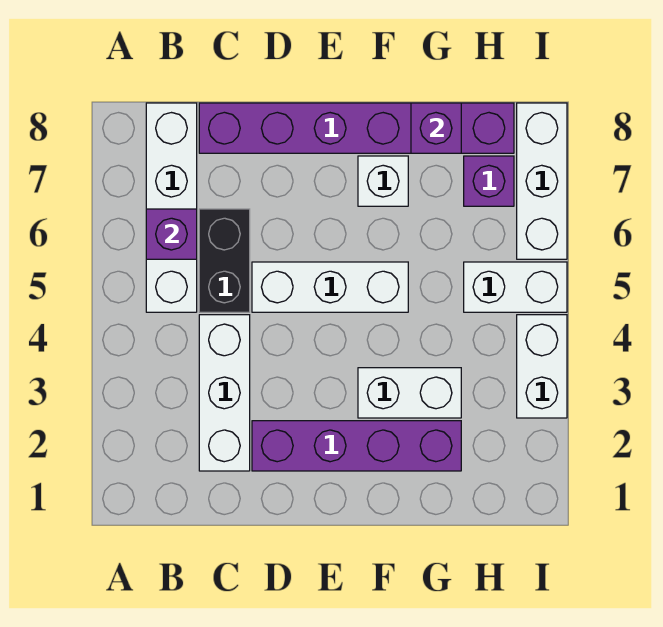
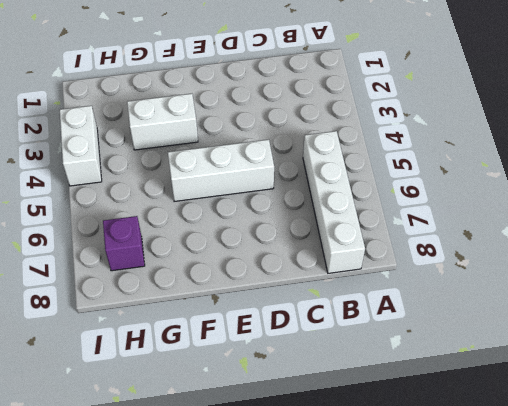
none -> white 1x3 brick [199,315,250,471]
none -> black 1x2 brick [199,209,250,312]
none -> purple 1x6 brick [199,103,514,153]

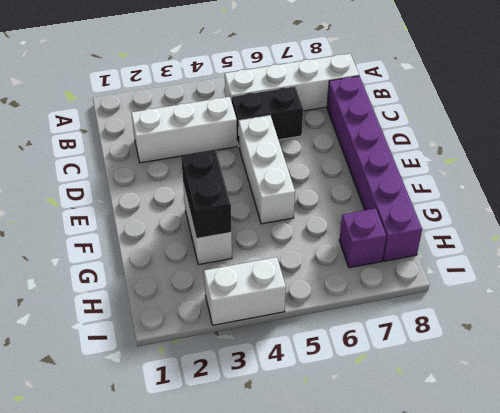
black 1x2 brick [181,149,231,239] -> none
none -> purple 1x4 brick [252,421,461,471]
none -> white 1x1 brick [358,156,408,206]
none -> white 1x2 brick [464,262,567,312]

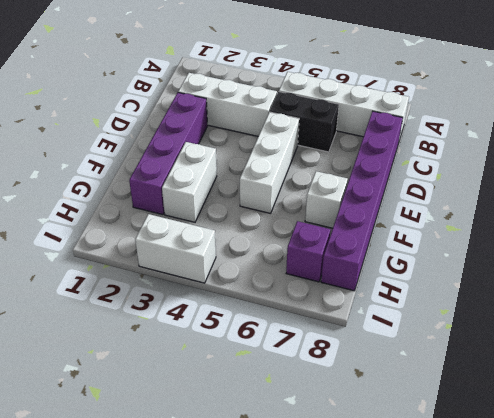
none -> white 1x2 brick [464,262,567,312]
none -> white 1x3 brick [517,103,567,259]
none -> purple 1x1 brick [146,209,197,259]

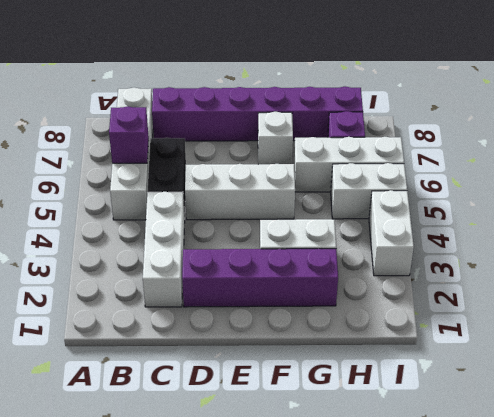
white 1x3 brick [294,137,404,192] -> white 1x3 brick turned to [517,103,567,259]
none -> purple 1x1 brick [411,103,461,153]

